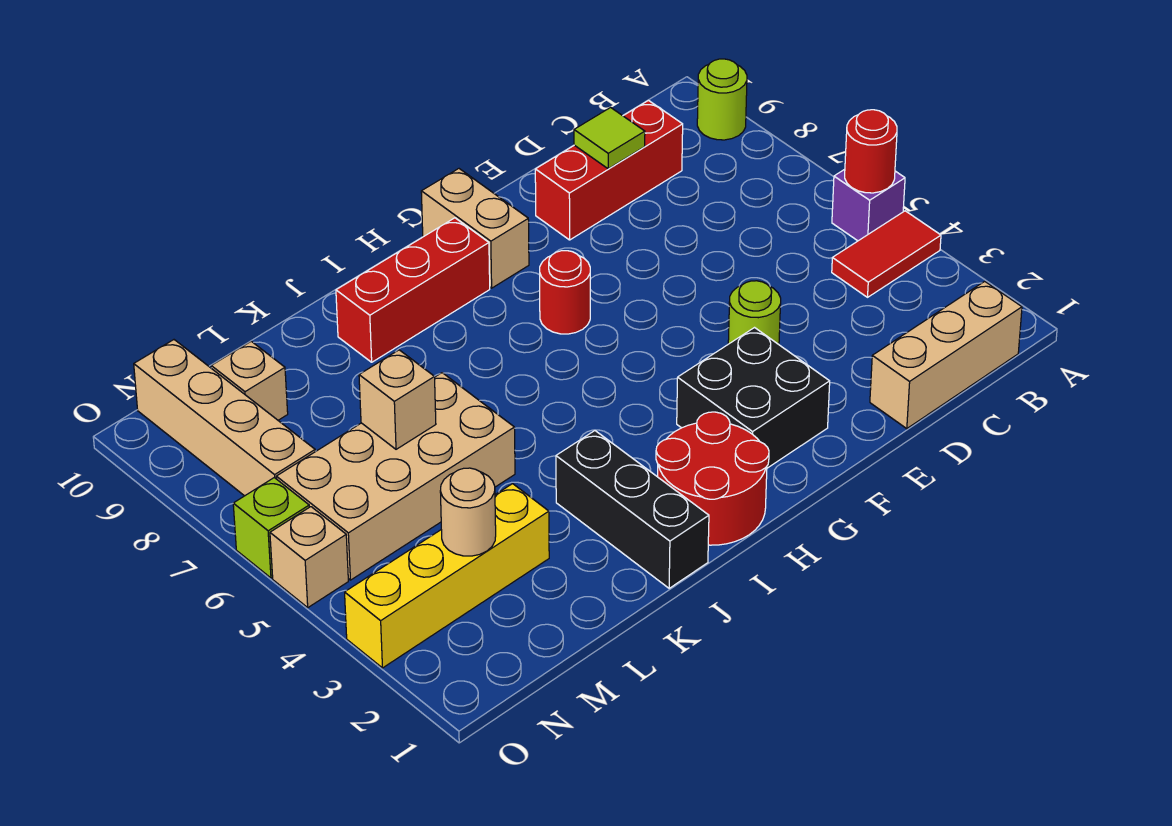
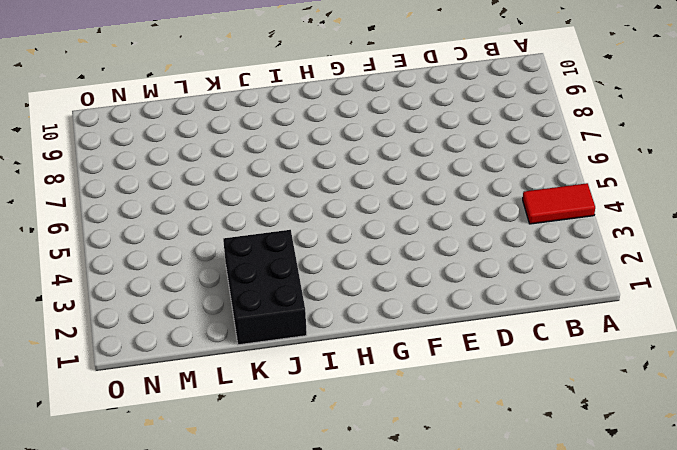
black 2x3 brick [223,230,307,345] -> black 1x3 brick [556,431,709,588]
none -> purple 1x1 brick [832,169,905,241]
none -> lime 1x1 round brick [697,59,747,140]
none -> tan 1x3 brick [870,281,1022,429]

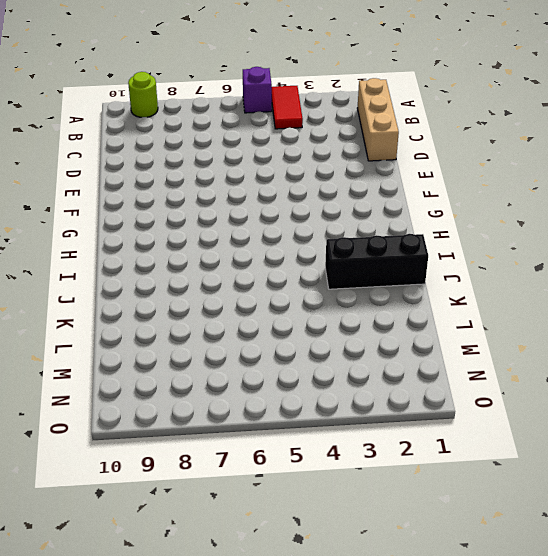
none -> red 1x3 brick [535,101,683,240]
none -> lime 1x1 round brick [728,281,781,344]
none -> black 2x2 brick [677,328,830,468]

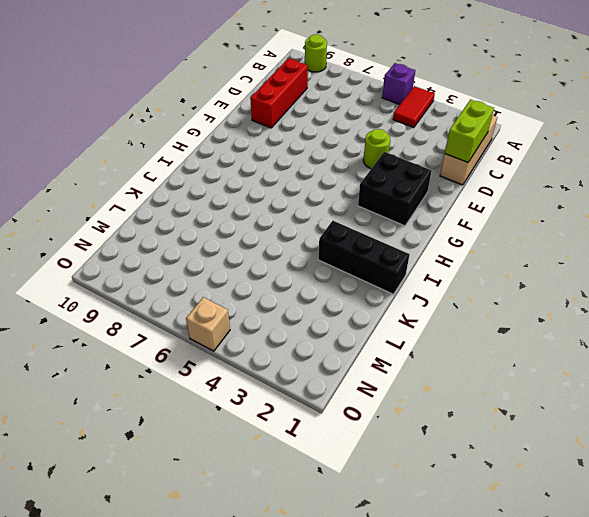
lime 1x2 brick [445,99,494,162] -> none
none -> red 1x1 round brick [540,251,590,334]
none -> tan 1x2 brick [421,169,529,288]
none -> red 2x2 round brick [656,412,769,545]

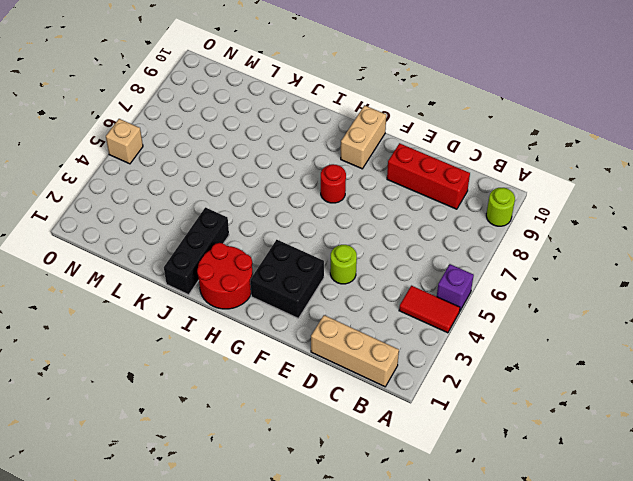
none -> red 1x3 brick [336,218,490,362]
none -> tan 2x4 brick [276,373,515,580]
none -> yellow 1x4 brick [345,484,549,668]

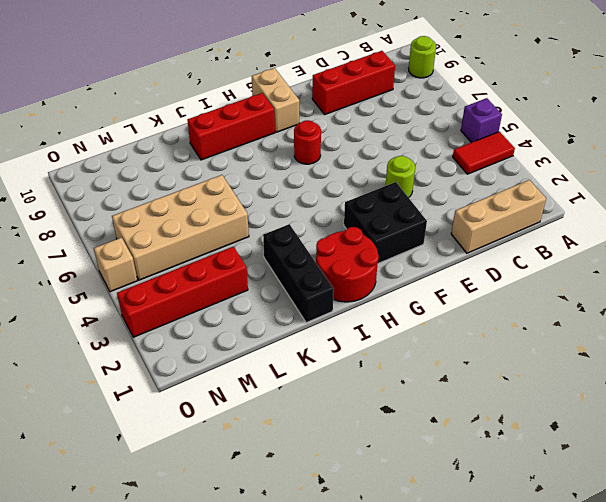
red 1x4 brick [117,247,248,337] -> yellow 1x4 brick [345,484,549,668]
none -> tan 1x1 brick [211,341,288,420]
none -> tan 1x4 brick [134,340,315,496]
none -> lime 1x1 brick [233,478,309,578]

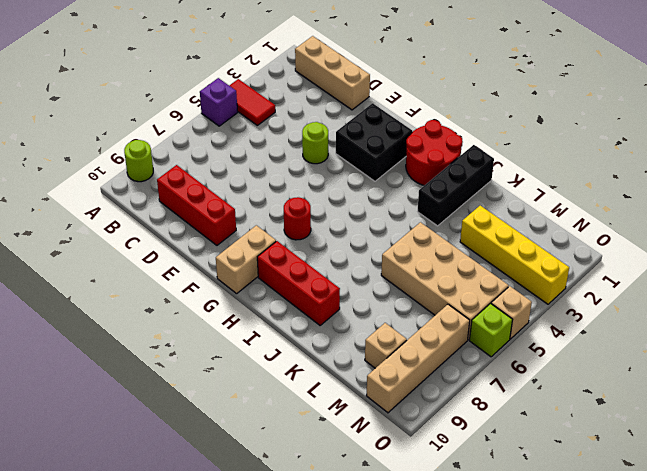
none -> red 1x1 round brick [845,110,897,193]
none -> lime 1x1 tile [574,108,645,169]
none -> tan 1x1 brick [359,350,436,449]

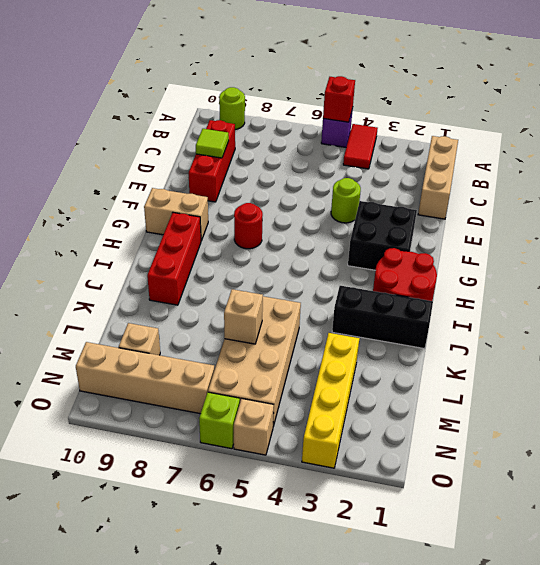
red 1x1 brick [323,76,355,122] -> red 1x1 round brick [845,110,897,193]
none -> tan 1x1 round brick [440,468,496,556]

